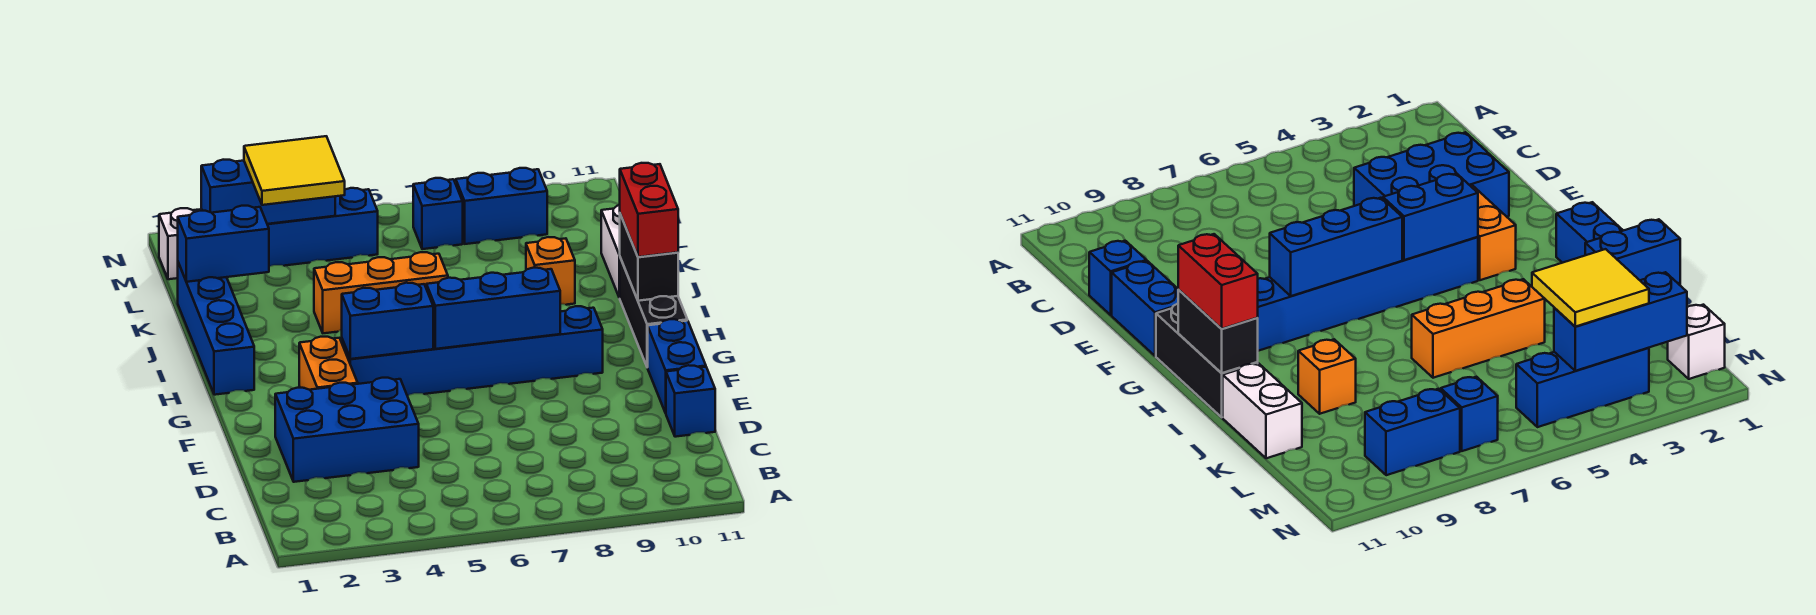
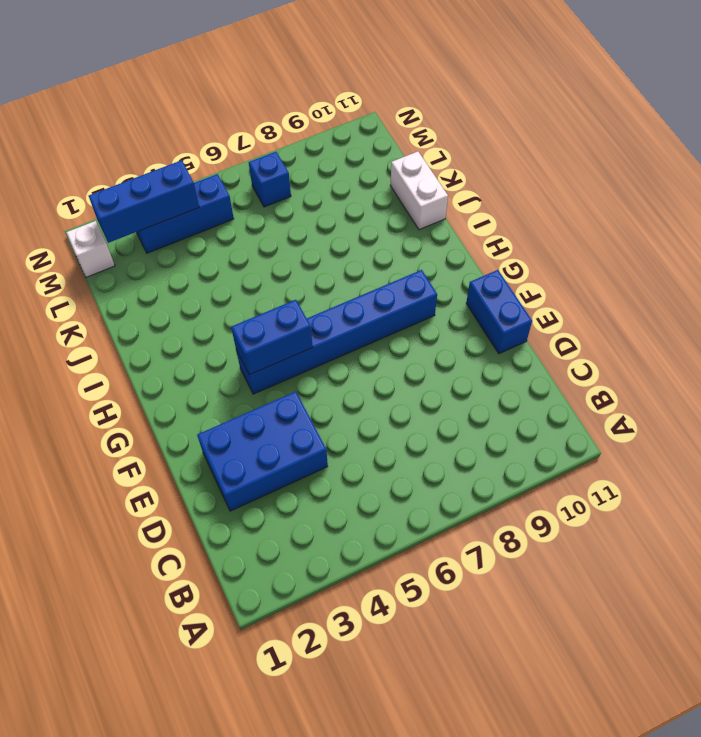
none -> blue 1x1 brick [666,365,715,437]
none -> orange 1x2 brick [299,337,358,390]
none -> black 1x3 brick [620,258,687,367]

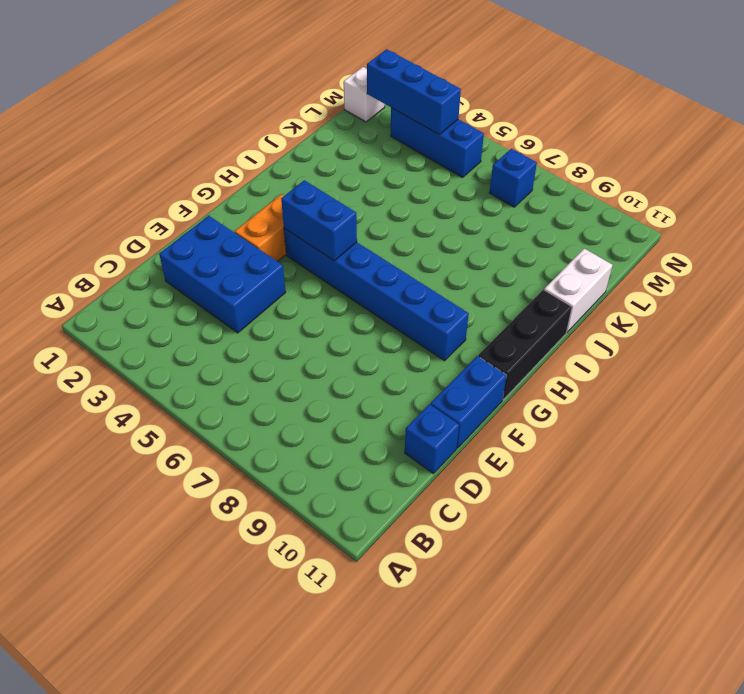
none -> blue 1x4 brick [178,263,254,395]
none -> orange 1x3 brick [314,252,448,333]
none -> orange 1x1 brick [526,237,575,305]

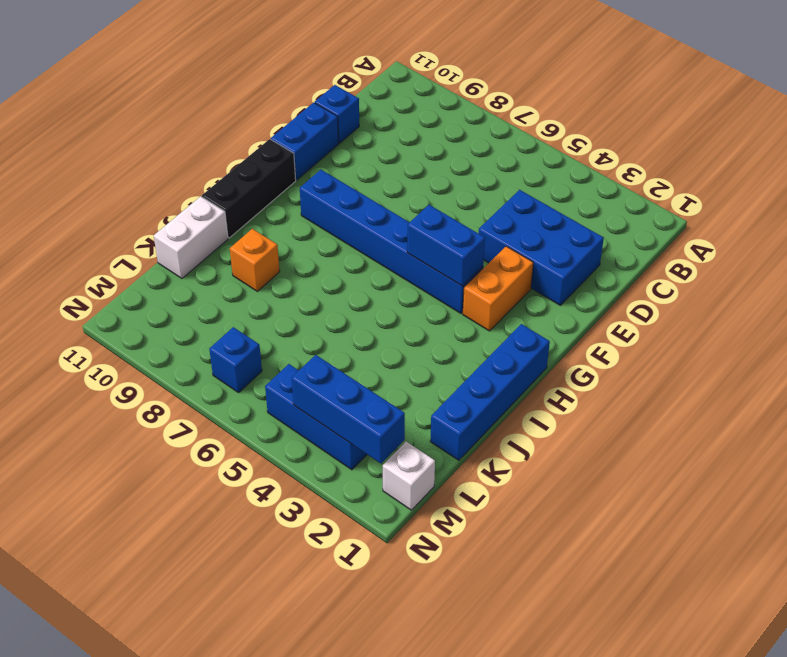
none -> orange 1x3 brick [314,252,448,333]
none -> blue 1x2 brick [456,168,547,244]
none -> blue 1x3 brick [426,268,560,349]

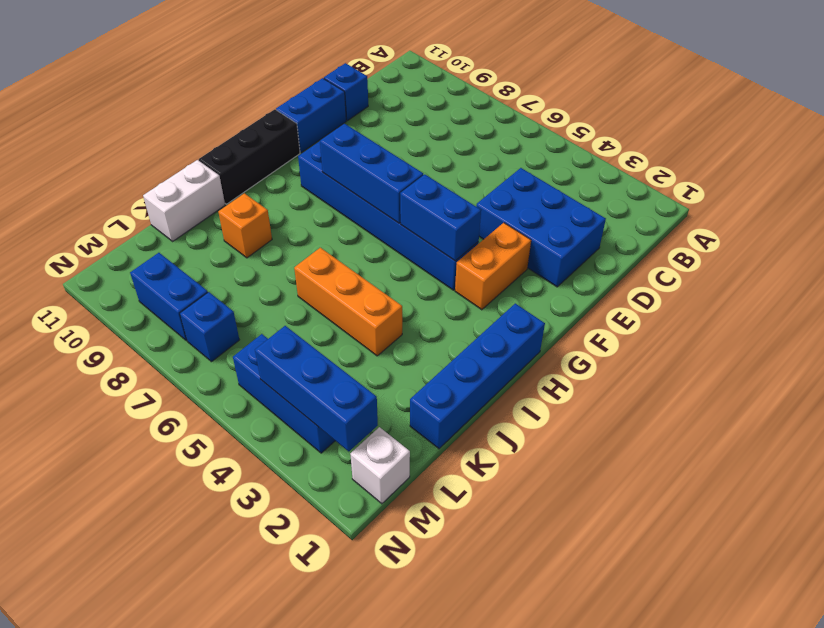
none -> black 1x2 brick [620,214,678,301]
none -> blue 1x2 brick [178,206,269,282]
none -> red 1x2 brick [620,163,678,257]

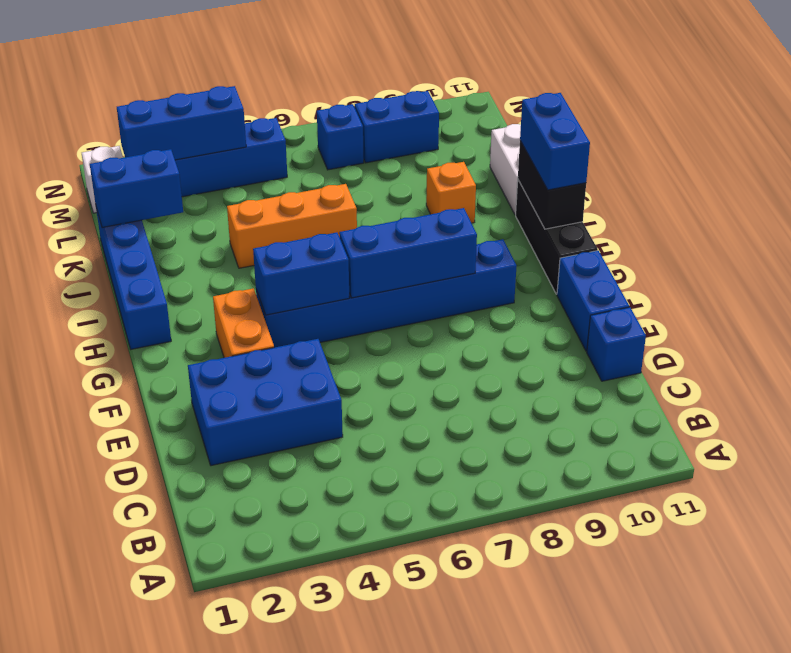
blue 1x2 brick [520,93,590,190] -> red 1x2 brick [620,163,678,257]
none -> yellow 2x2 tile [244,136,345,205]

